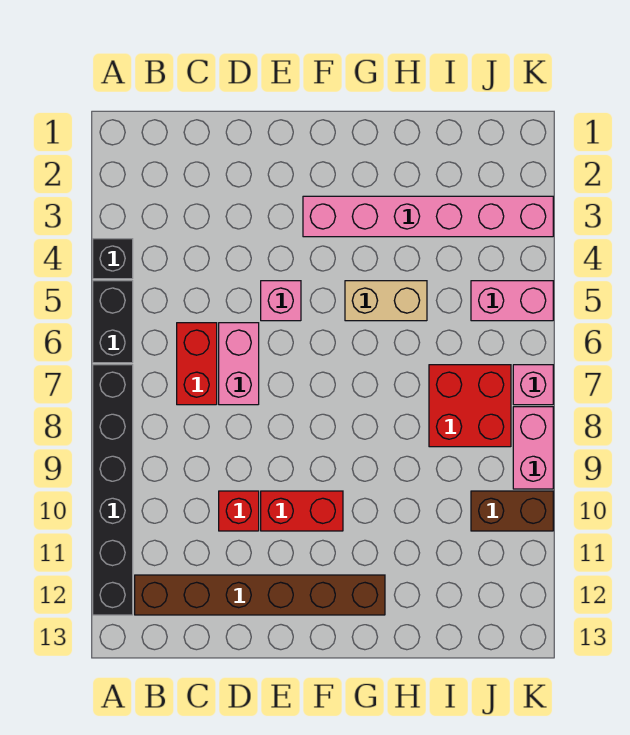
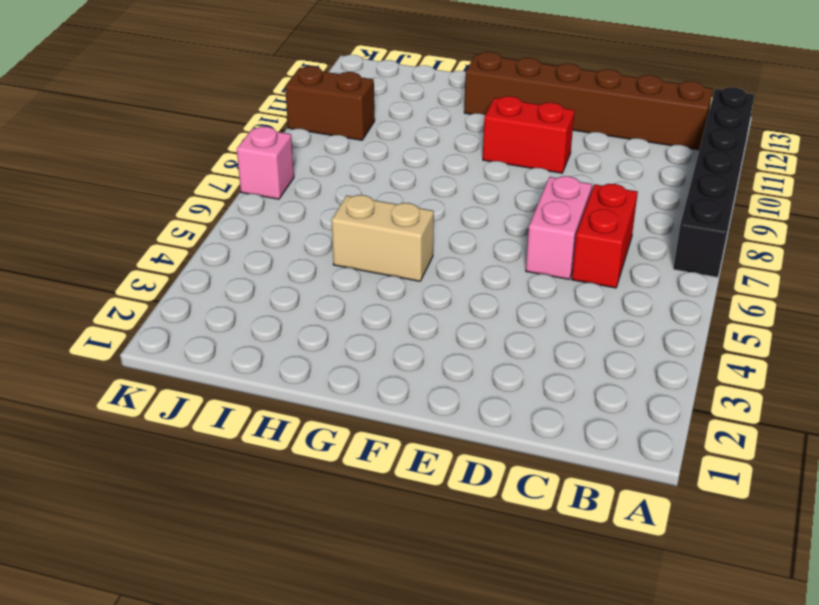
none -> black 1x1 brick [93,239,133,279]
none -> black 1x2 brick [93,281,133,363]
none -> red 1x1 brick [219,491,259,531]

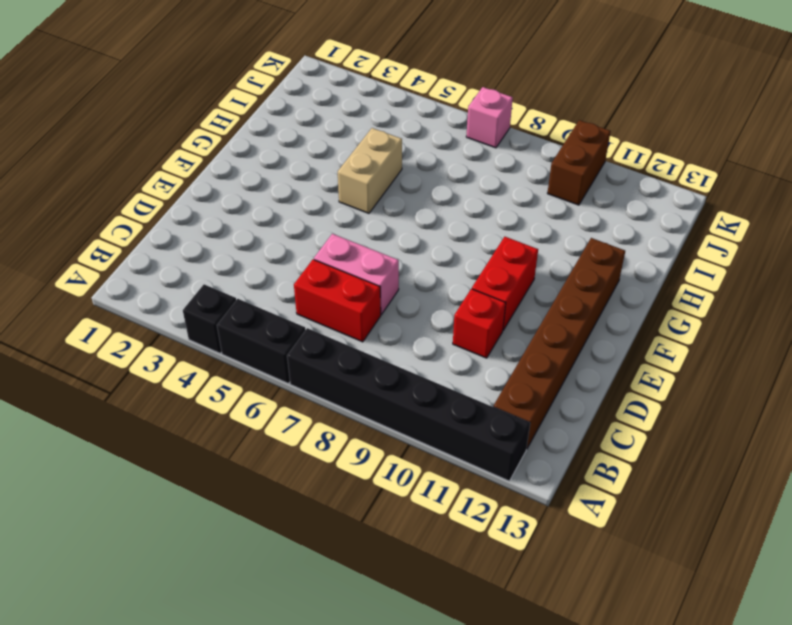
none -> pink 1x1 brick [261,281,301,321]
none -> pink 1x6 brick [303,196,553,237]
none -> red 2x2 brick [429,365,511,447]

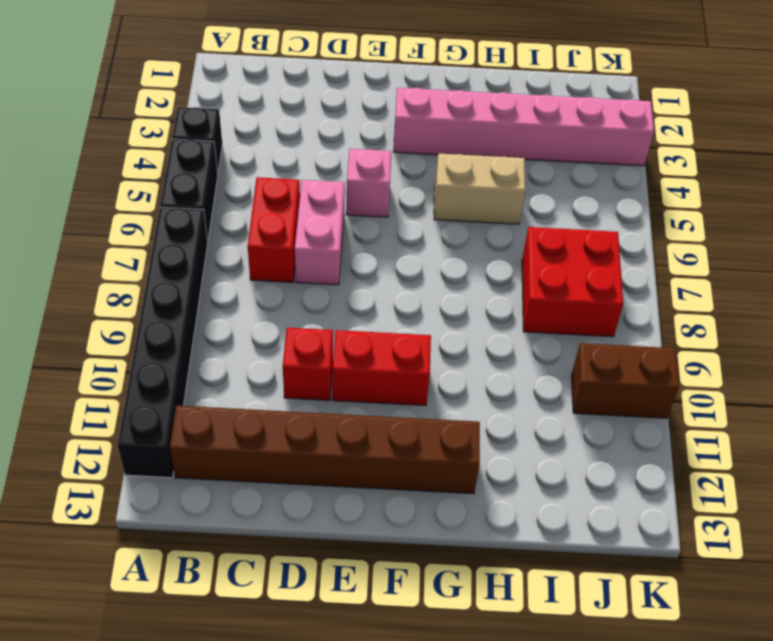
none -> pink 1x2 brick [471,281,553,321]
none -> pink 1x1 brick [513,365,553,405]
none -> pink 1x2 brick [513,407,553,489]

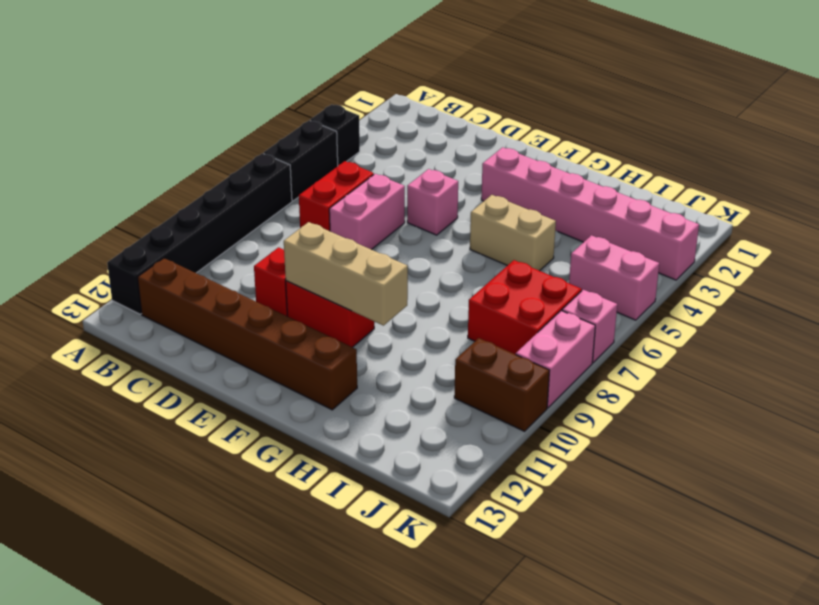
tan 1x3 brick [284,222,408,326] -> none

